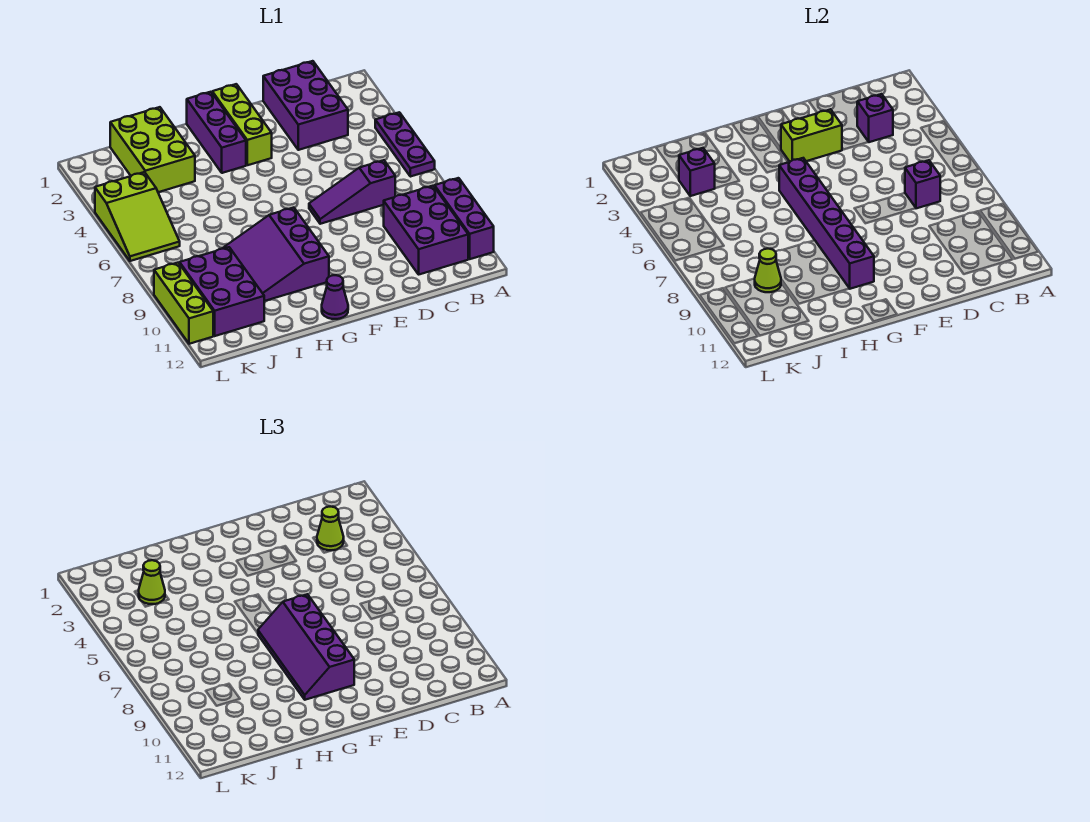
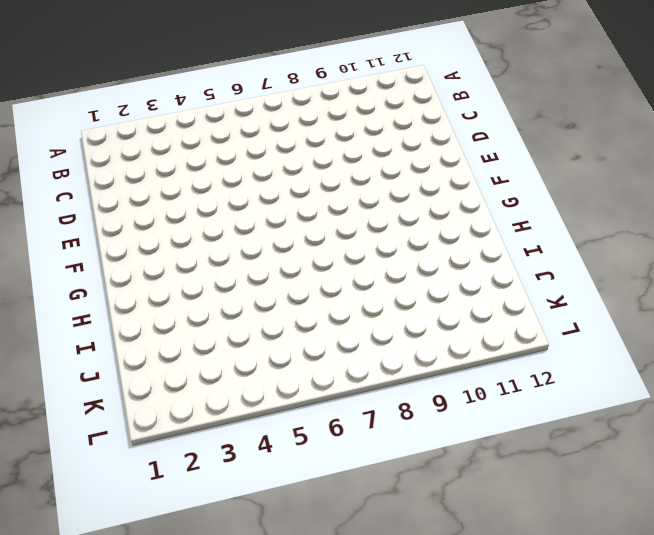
none -> purple 1x3 plate [375,112,435,177]
none -> purple 1x3 brick [435,178,494,259]
none -> purple 2x3 brick [384,186,468,274]

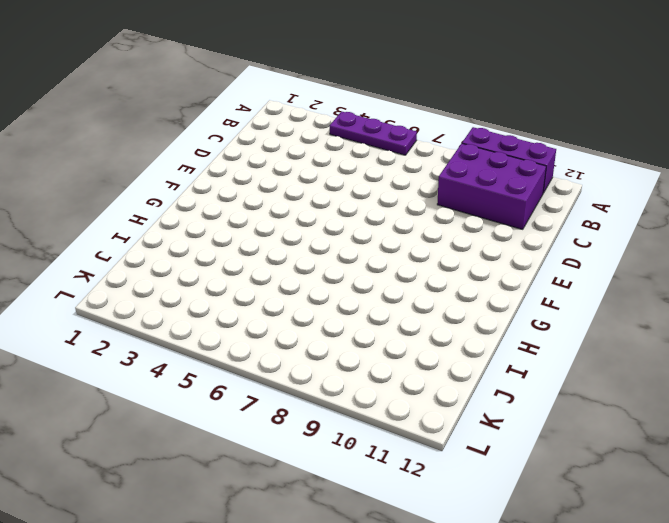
none -> purple 2x3 brick [263,61,348,150]
none -> purple 1x3 slope [309,160,395,224]
none -> lime 1x3 brick [212,84,272,165]

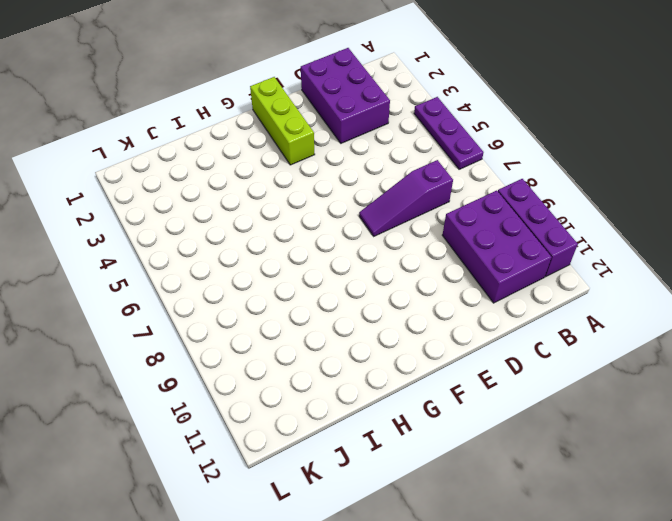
none -> purple 1x3 brick [187,92,246,173]
none -> purple 3x3 slope [222,208,329,301]
none -> purple 1x1 cone [322,275,348,319]

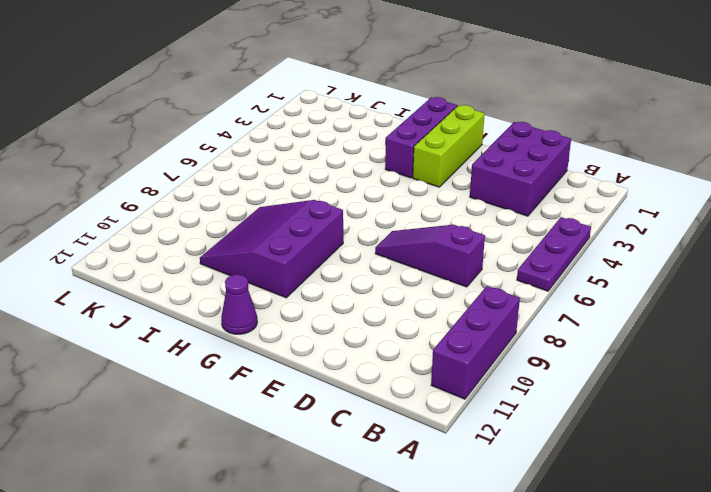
none -> purple 2x3 brick [384,186,468,274]
none -> lime 2x3 brick [110,107,195,192]
none -> purple 2x3 brick [180,247,264,336]

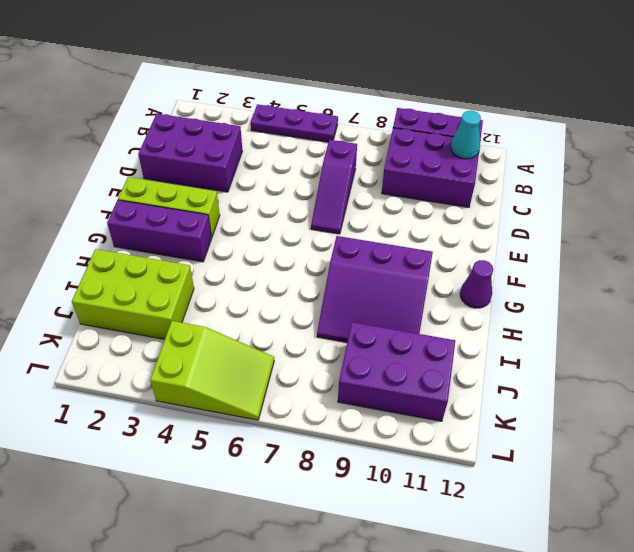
cyan 1x1 cone [451,111,481,159] -> none
none -> lime 1x3 brick [154,263,213,344]
none -> purple 1x1 brick [857,94,893,142]
none -> purple 1x1 brick [905,160,940,208]

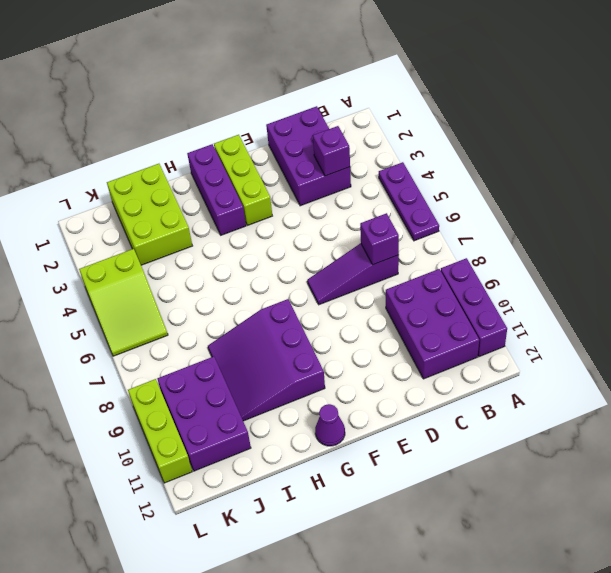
none -> lime 1x2 brick [781,109,842,162]
none -> purple 1x6 brick [779,158,874,289]
none -> purple 1x1 brick [679,148,715,196]

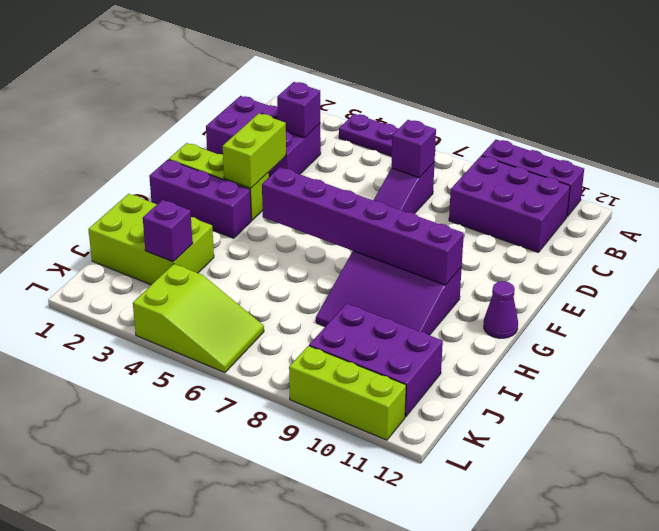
none -> lime 1x1 cone [755,249,781,292]
none -> lime 1x1 cone [317,507,344,551]
none -> purple 2x4 slope [258,594,354,700]

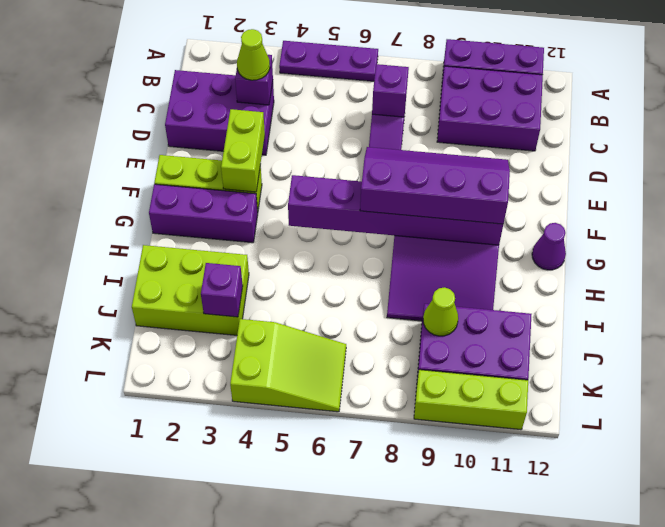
purple 2x4 slope [360,147,510,224] -> purple 2x4 slope turned to [258,594,354,700]
none -> lime 1x1 cone [139,560,165,604]

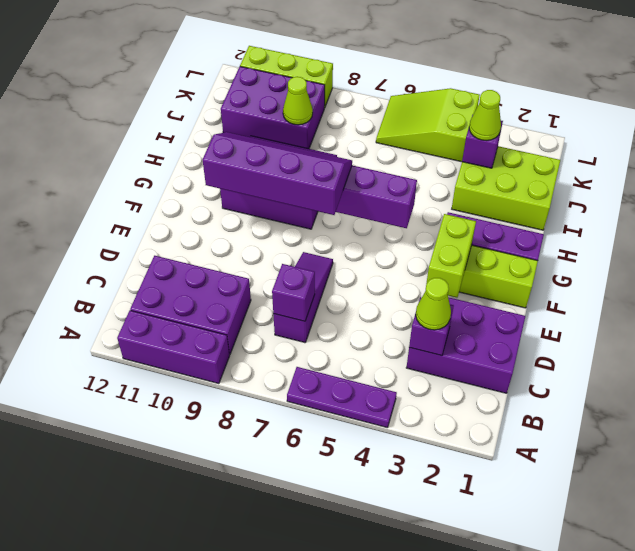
none -> purple 1x1 cone [322,275,348,319]

